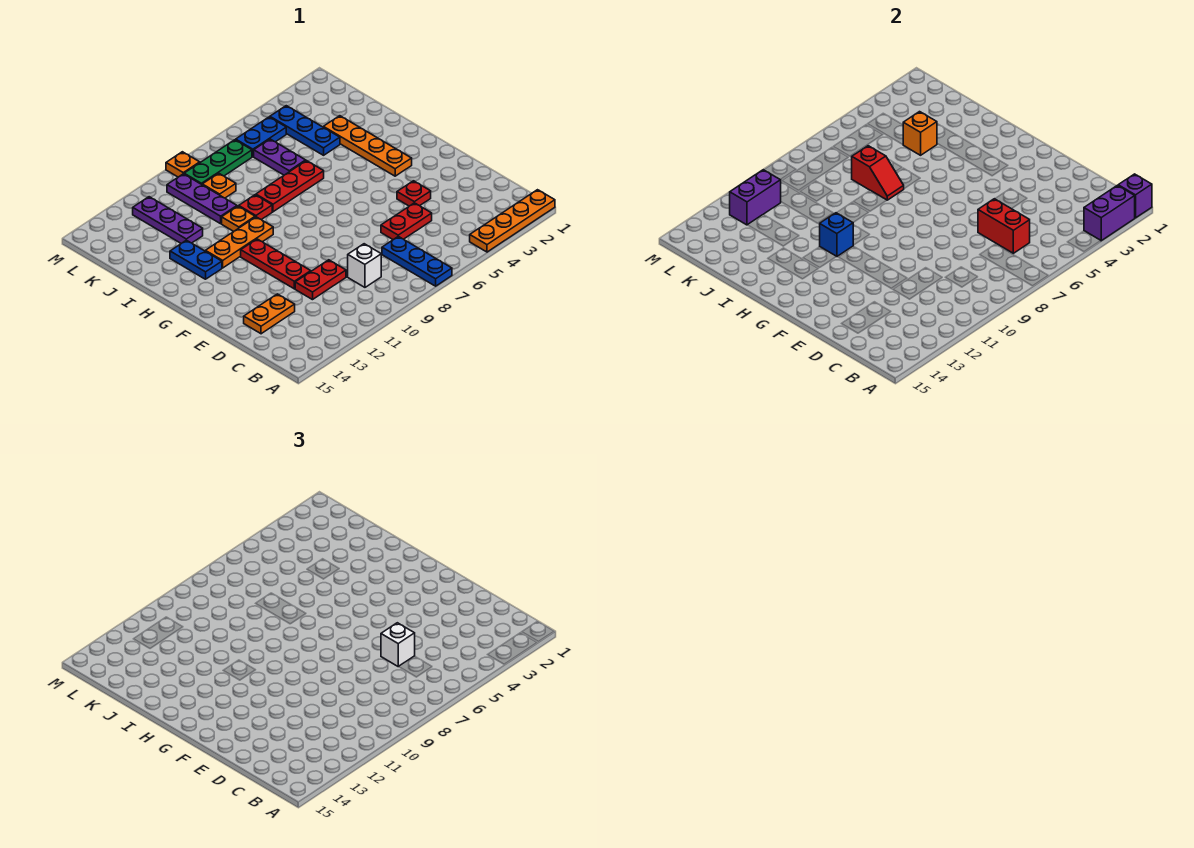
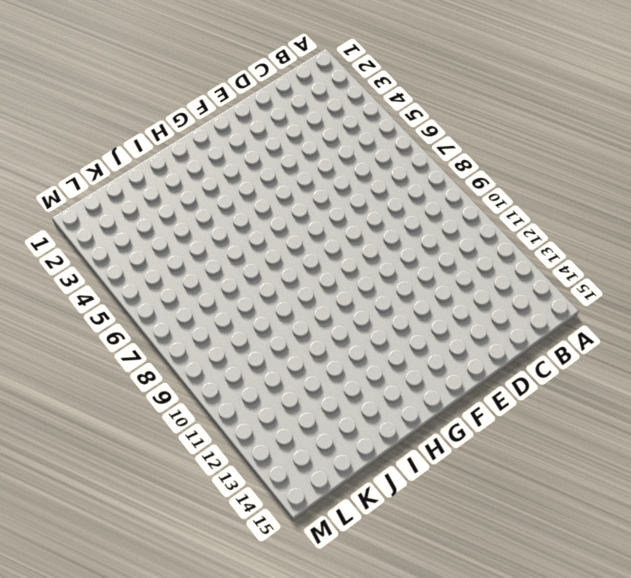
none -> orange 1x4 plate [470,190,555,252]
none -> blue 1x3 plate [382,236,452,286]
none -> white 1x1 brick [348,244,381,287]
none -> red 1x2 plate [381,203,432,239]

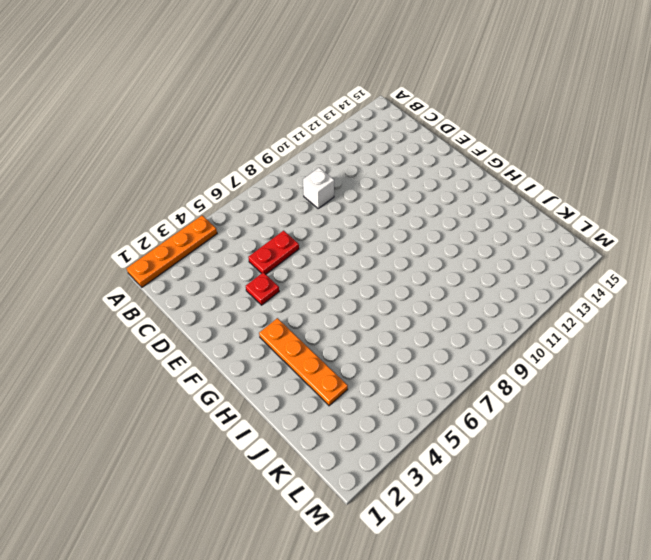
none -> blue 1x3 plate [382,236,452,286]
none -> red 1x2 plate [295,260,346,300]
none -> orange 1x2 plate [244,294,295,334]
none -> red 1x3 plate [241,239,311,289]

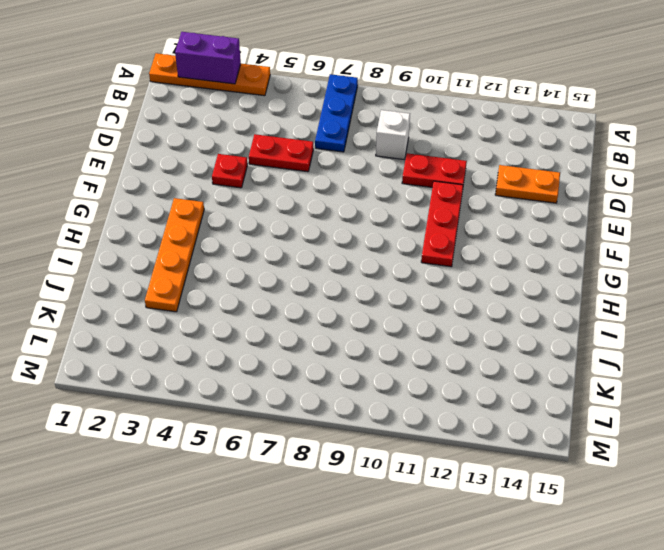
none -> orange 1x3 plate [206,217,273,268]
none -> blue 1x2 plate [170,240,222,279]
none -> red 1x3 plate [256,161,324,212]
none -> red 1x1 plate [239,195,272,220]

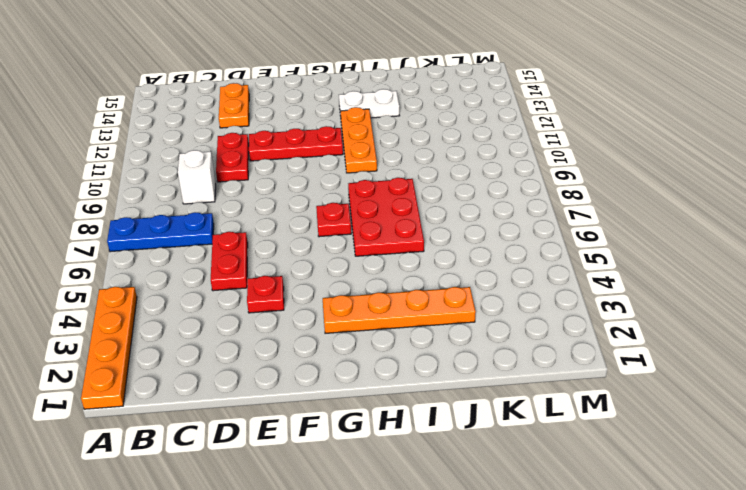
red 1x1 plate [316,203,351,237] -> red 1x1 plate moved to [239,195,272,220]
red 2x3 plate [348,178,424,256] -> red 1x3 plate [256,161,324,212]
white 1x2 plate [339,89,399,118] -> blue 1x2 plate [170,240,222,279]
none -> orange 1x1 plate [222,206,255,231]
none -> blue 1x3 plate [270,106,340,155]
none -> purple 1x2 plate [254,139,306,175]
none -> purple 1x3 plate [167,174,237,224]

